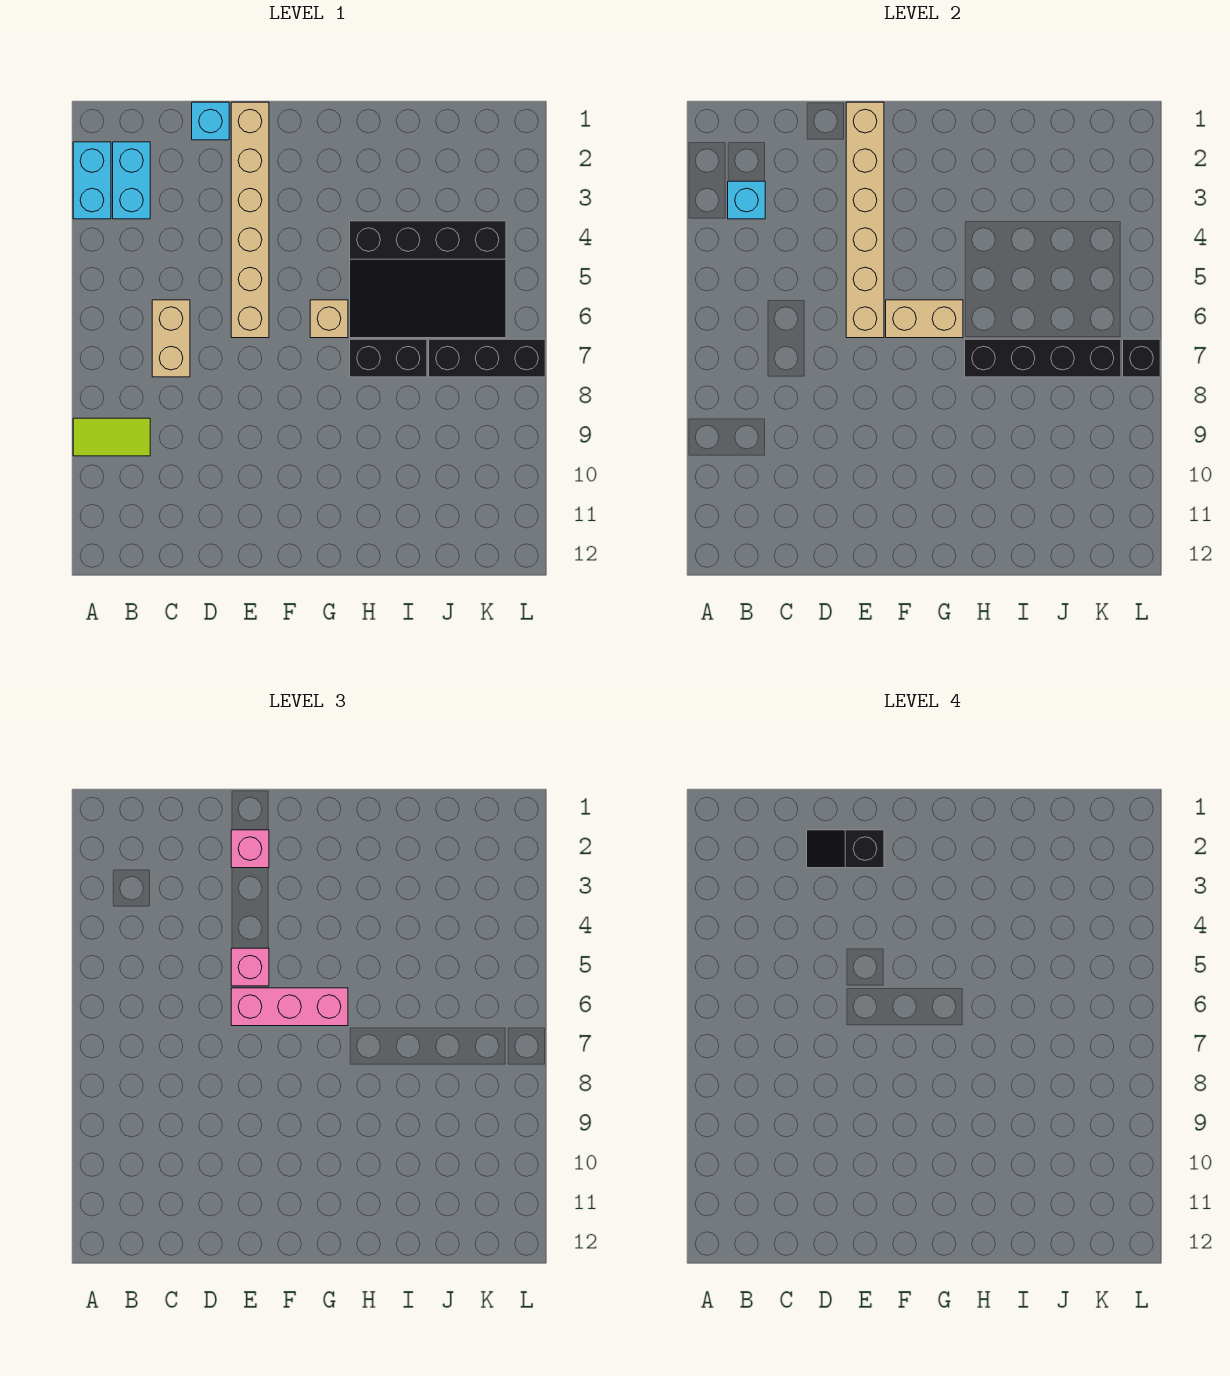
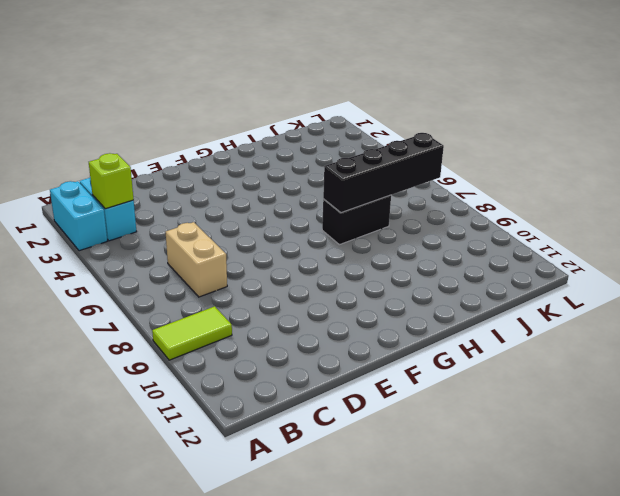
lime 1x1 brick [89,153,134,209] -> cyan 1x1 brick [728,181,765,219]
none -> cyan 1x1 brick [192,102,229,140]
none -> tan 1x6 brick [231,102,269,338]
none -> tan 1x1 brick [310,300,348,338]

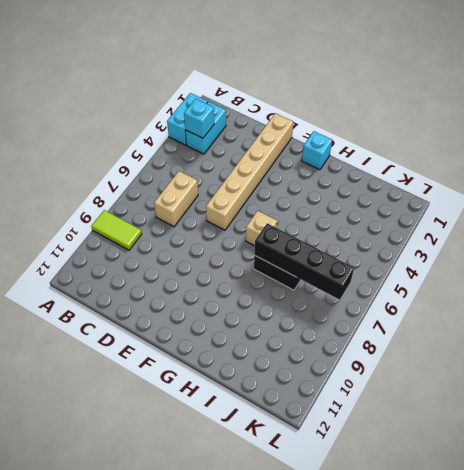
cyan 1x1 brick [302,131,332,170] -> cyan 1x1 brick moved to [192,102,229,140]
none -> black 3x4 slope [350,221,506,338]
none -> black 1x3 brick [429,339,545,377]
none -> tan 1x6 brick [846,102,884,338]

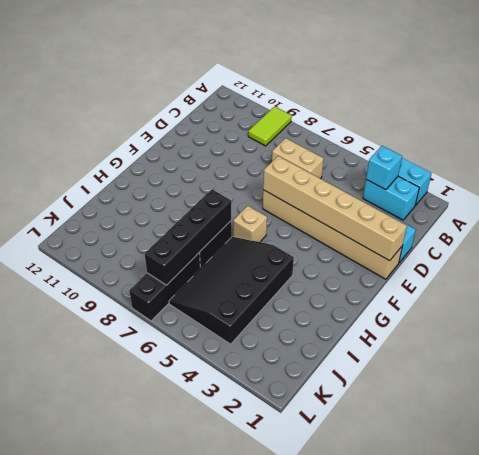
none -> tan 1x2 brick [886,300,963,338]
none -> black 1x1 brick [1123,339,1160,377]
none -> pink 1x1 brick [231,830,269,868]

